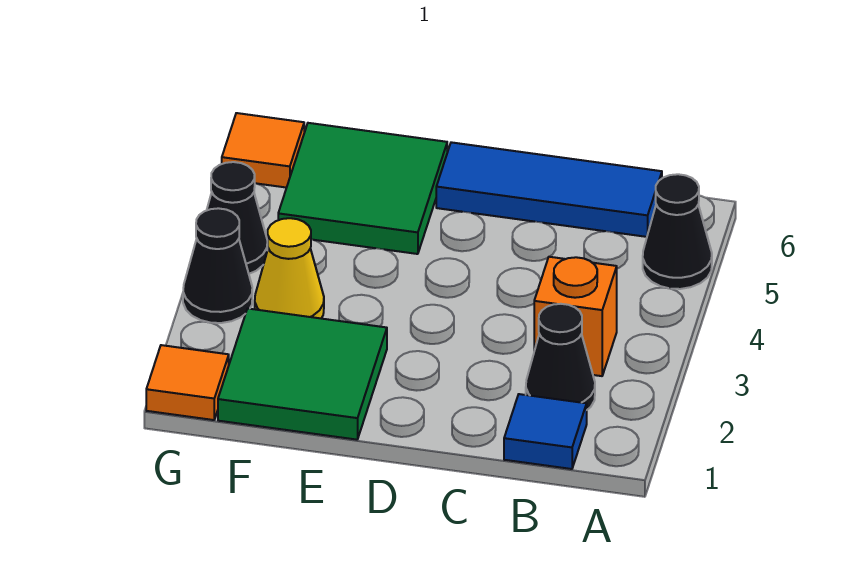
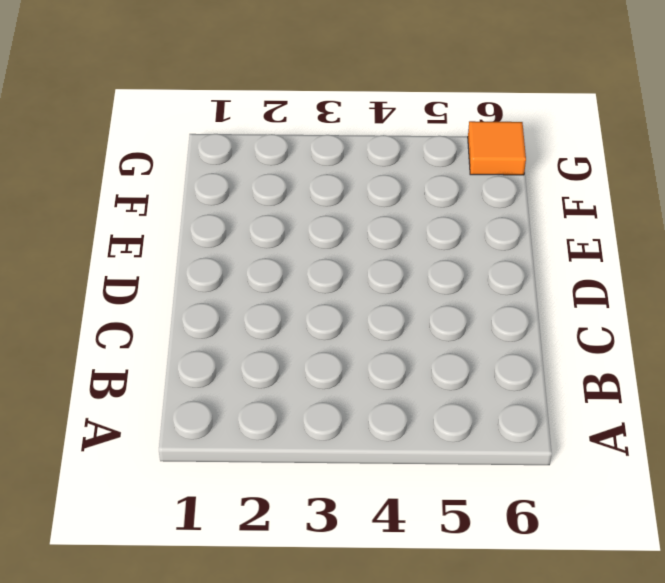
none -> black 1x1 cone [643,174,712,289]
none -> blue 1x1 tile [504,394,587,469]
none -> black 1x1 cone [526,304,595,410]

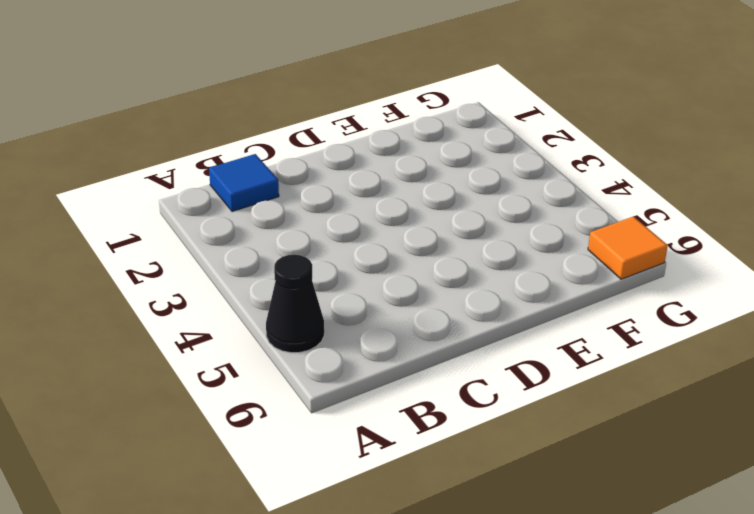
none -> black 1x1 cone [526,304,595,410]
none -> orange 1x1 brick [534,257,617,376]
none -> blue 1x3 tile [436,142,662,237]

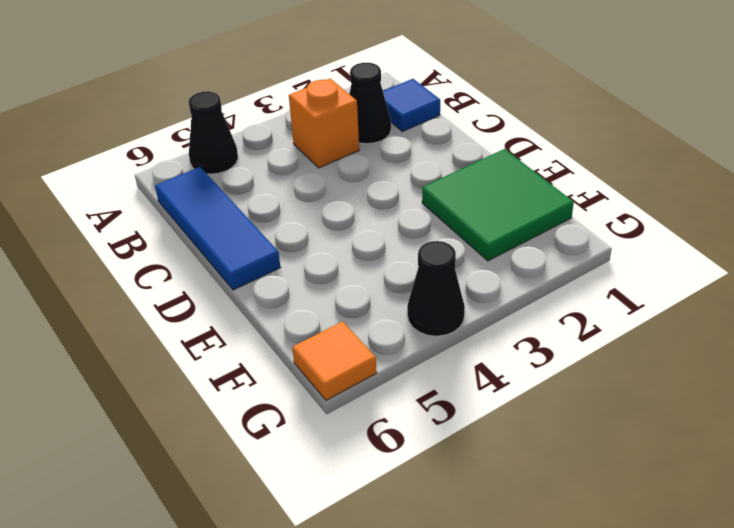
none -> green 2x2 tile [278,123,447,254]
none -> yellow 1x1 cone [255,218,324,318]
none -> orange 1x1 tile [146,345,229,420]

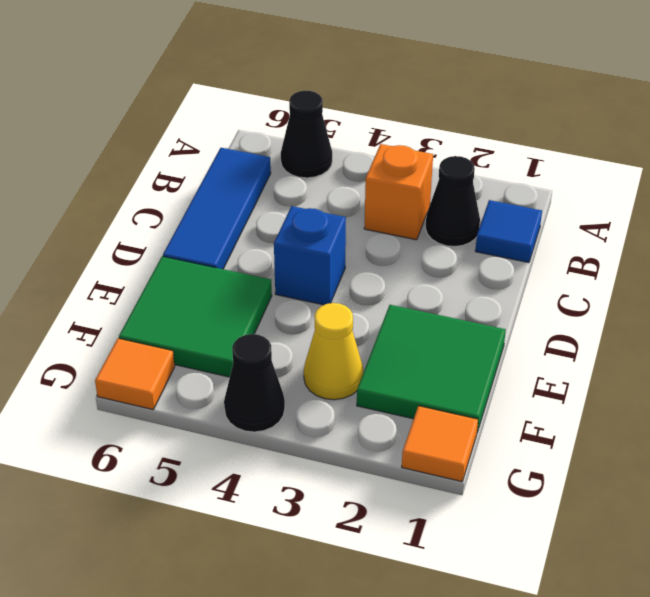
blue 1x1 brick [274,206,346,305] -> none
none -> black 1x1 cone [183,208,252,323]

